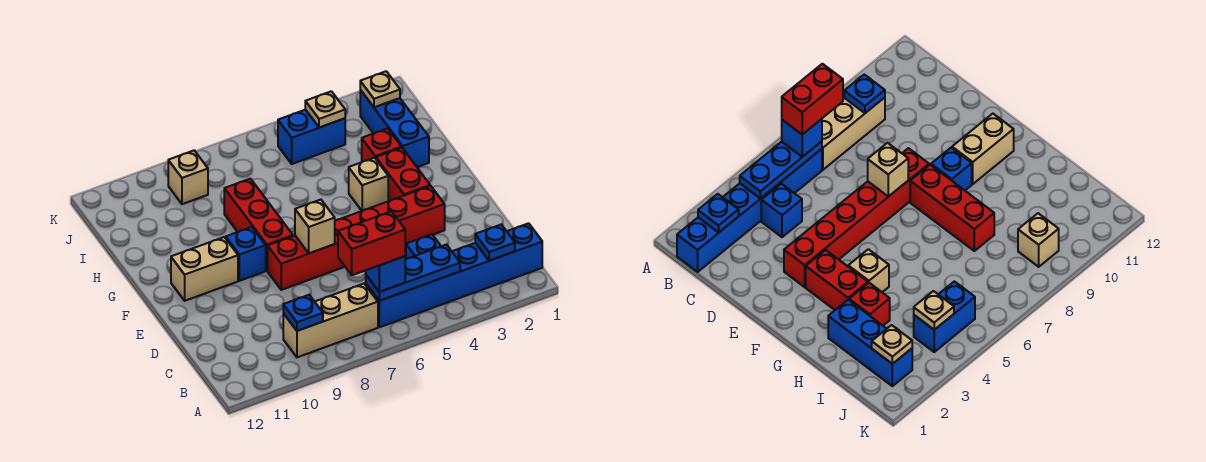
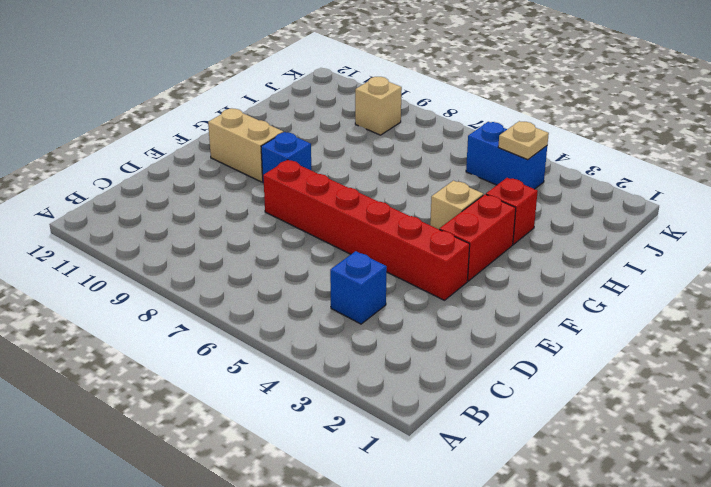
none -> blue 1x6 brick [366,223,542,327]
none -> tan 1x3 brick [283,284,378,357]
none -> red 1x3 brick [224,179,293,271]

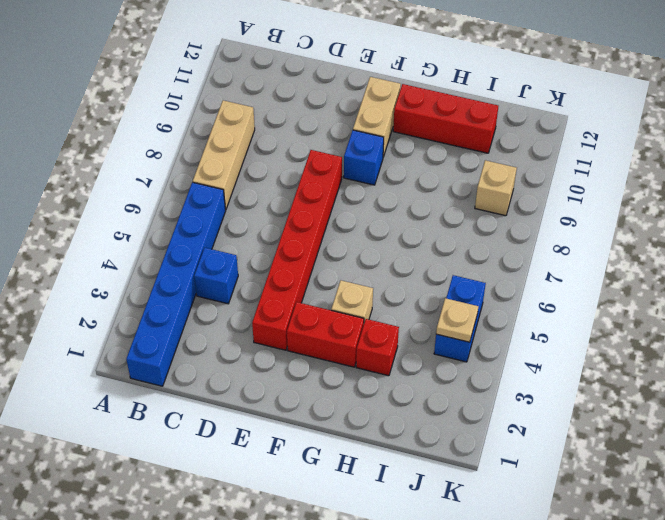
red 1x3 brick [393,84,498,153] -> red 1x3 brick moved to [224,179,293,271]
none -> blue 1x3 brick [360,90,429,167]
none -> blue 1x1 plate [475,225,515,261]
none -> blue 1x3 plate [366,245,460,301]

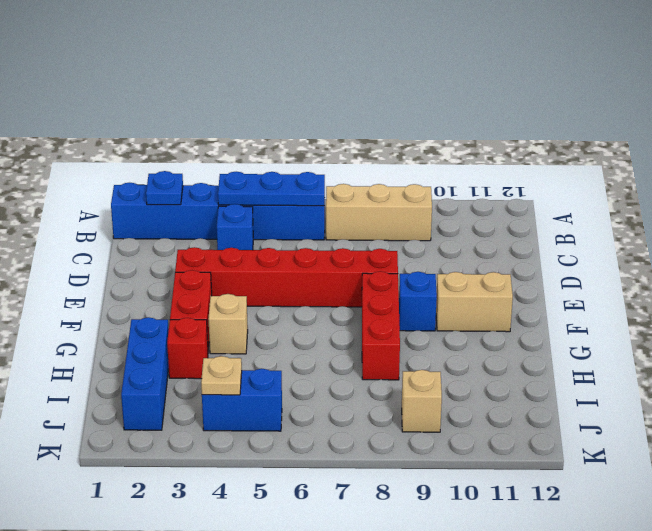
none -> blue 1x1 plate [283,295,323,331]
none -> tan 1x1 brick [295,200,335,253]
none -> tan 1x1 plate [360,71,400,107]

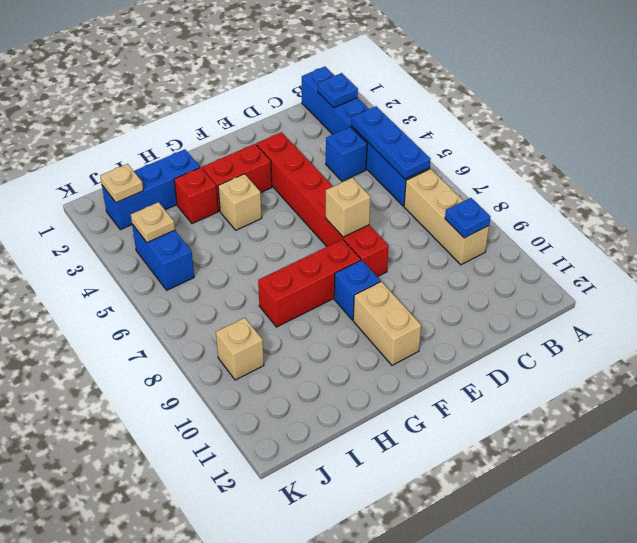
none -> blue 1x1 brick [366,256,405,292]
none -> red 1x2 brick [338,211,405,275]

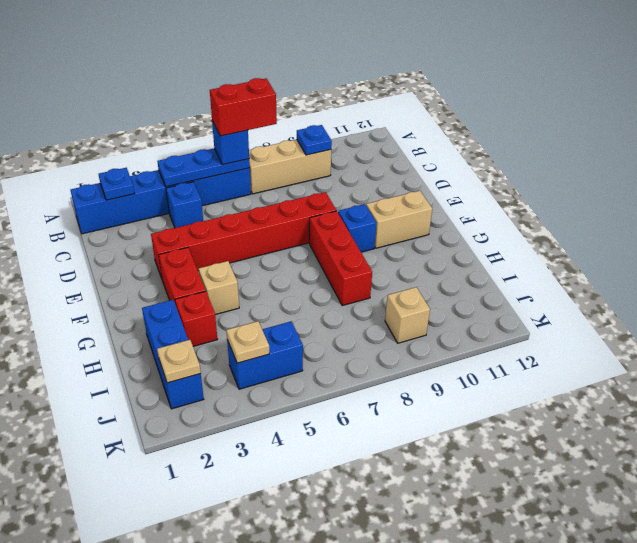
none -> tan 1x1 brick [295,200,335,253]

